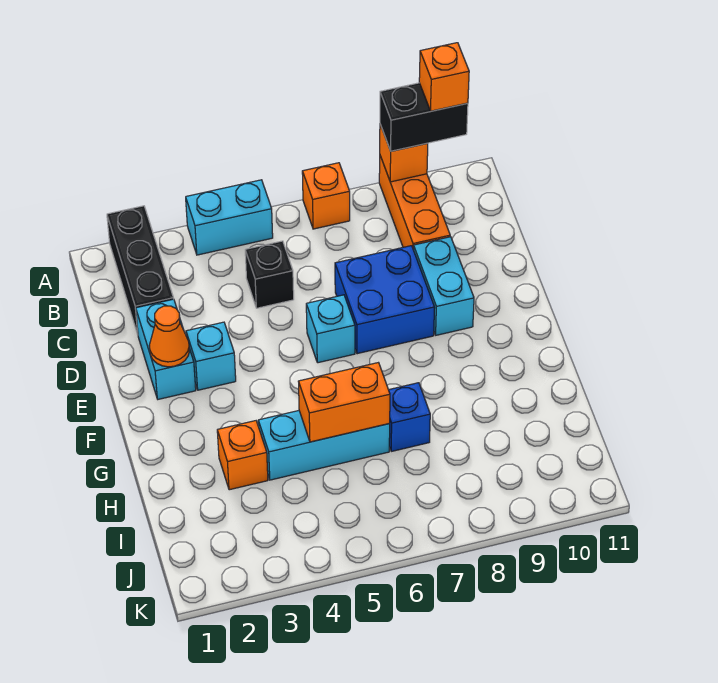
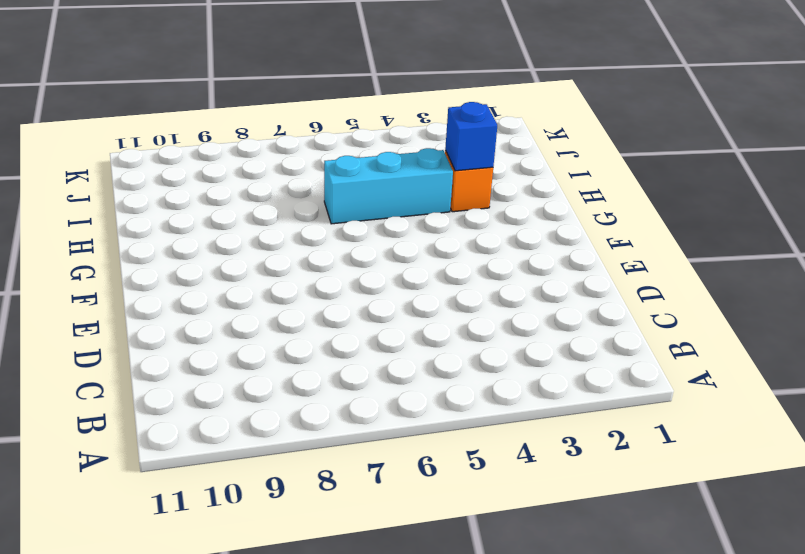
blue 1x1 brick [445,102,497,171] -> blue 1x1 brick moved to [389,383,430,451]
none -> black 1x3 brick [107,206,174,334]
none -> cyan 1x2 brick [186,180,273,255]
none -> orange 1x1 brick [302,163,350,229]

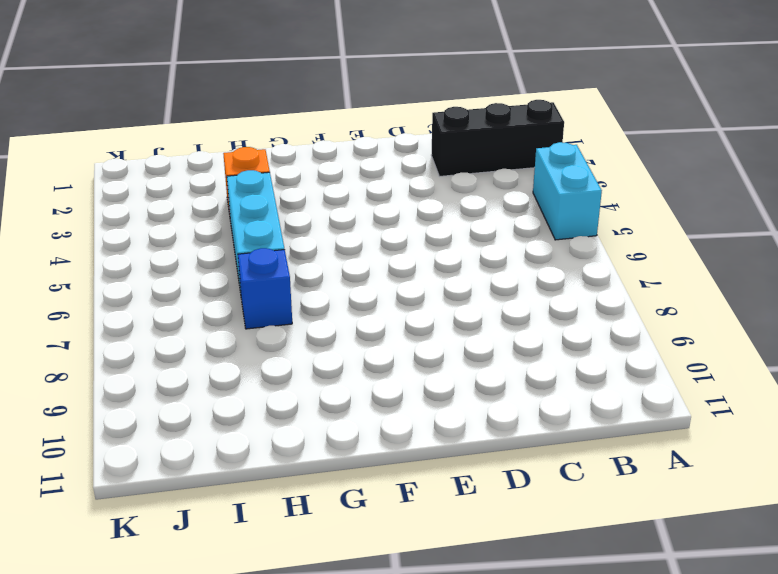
none -> orange 1x1 brick [302,163,350,229]
none -> orange 1x3 brick [379,156,450,250]
none -> black 1x1 brick [245,241,294,308]

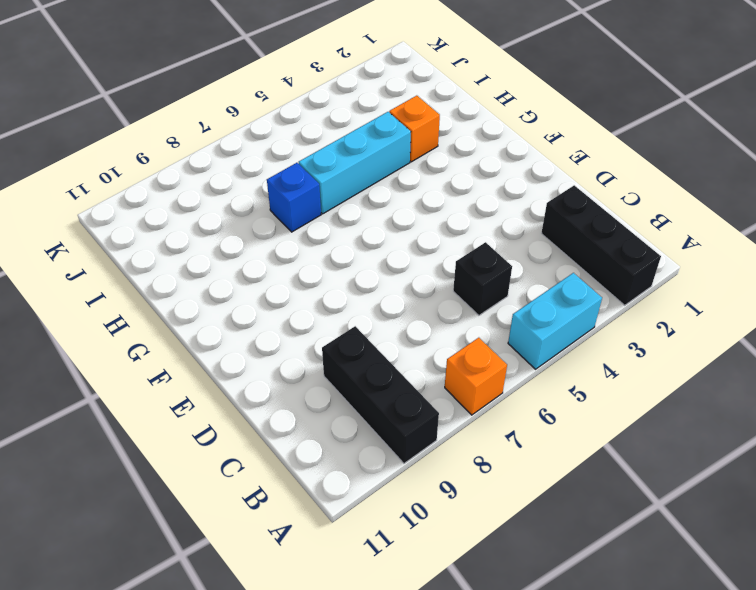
black 1x3 brick [322,326,439,463] -> orange 1x3 brick [379,156,450,250]
none -> cyan 1x2 brick [136,299,196,399]
none -> blue 2x2 brick [335,246,435,354]
none -> cyan 1x2 brick [414,237,474,335]

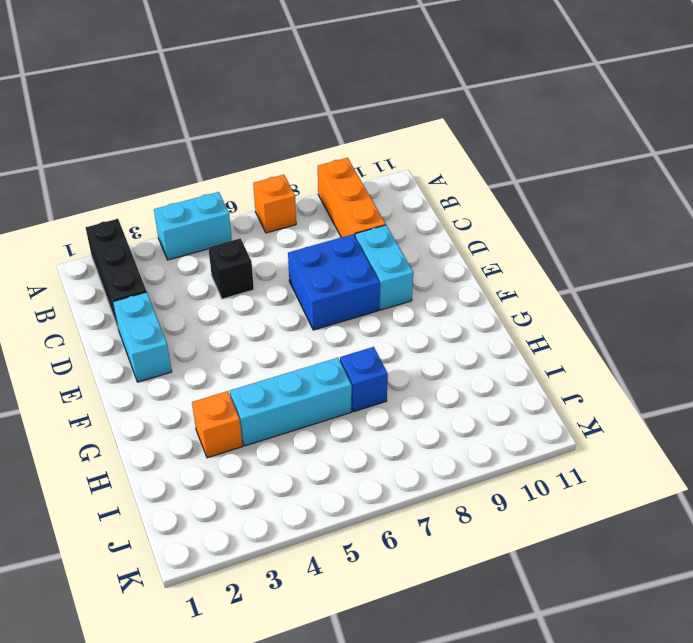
none -> cyan 1x1 brick [186,322,236,390]
none -> cyan 1x1 brick [306,295,355,363]
none -> orange 1x1 brick [380,125,428,182]

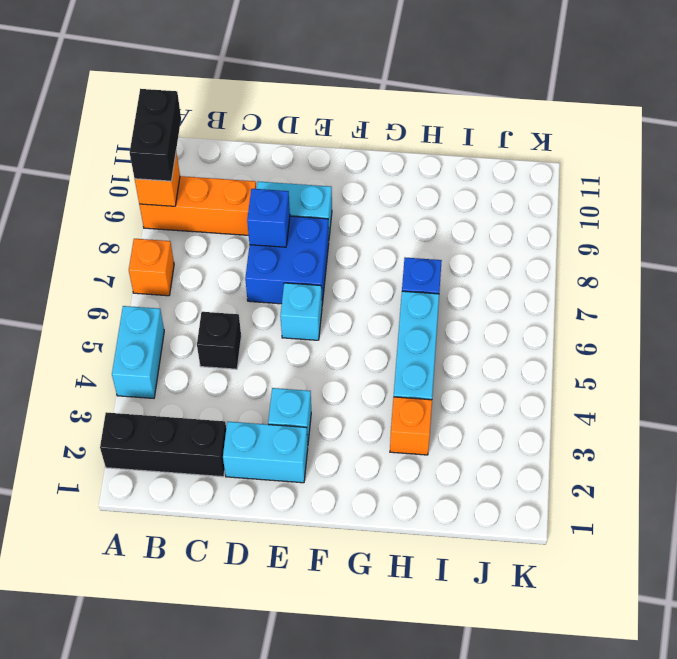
blue 1x1 brick [247,189,290,247] -> none
none -> orange 1x1 cone [149,306,189,367]
none -> orange 1x2 brick [298,363,390,442]
none -> orange 1x1 brick [419,43,469,111]

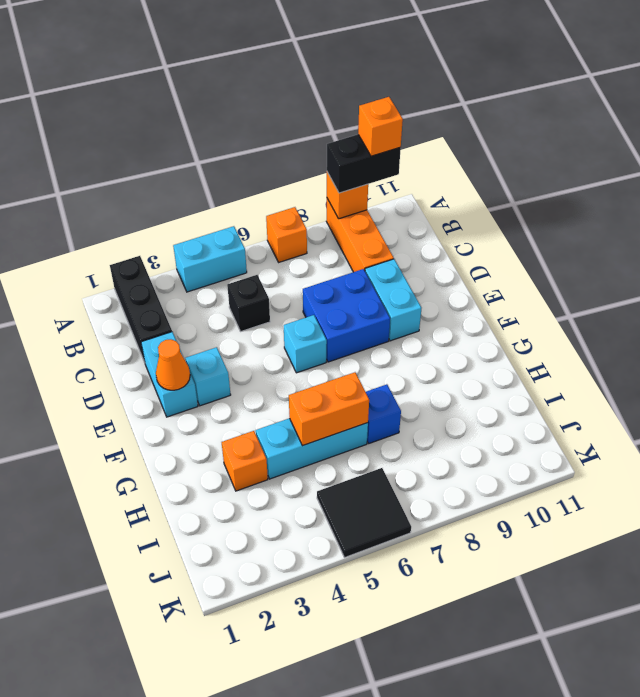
black 2x2 tile [317,468,411,558] -> none

